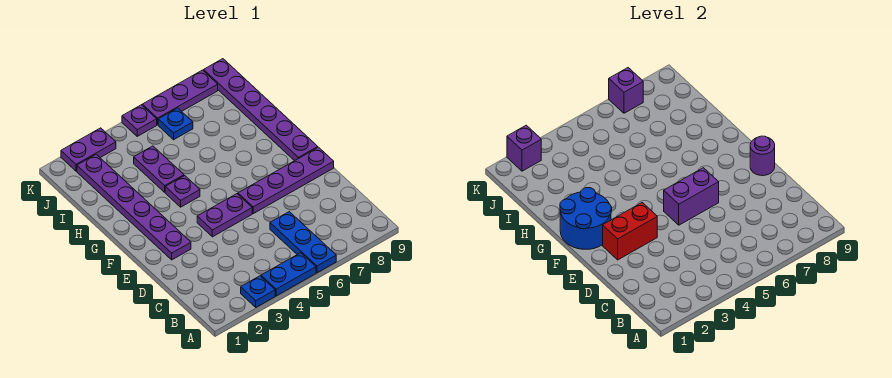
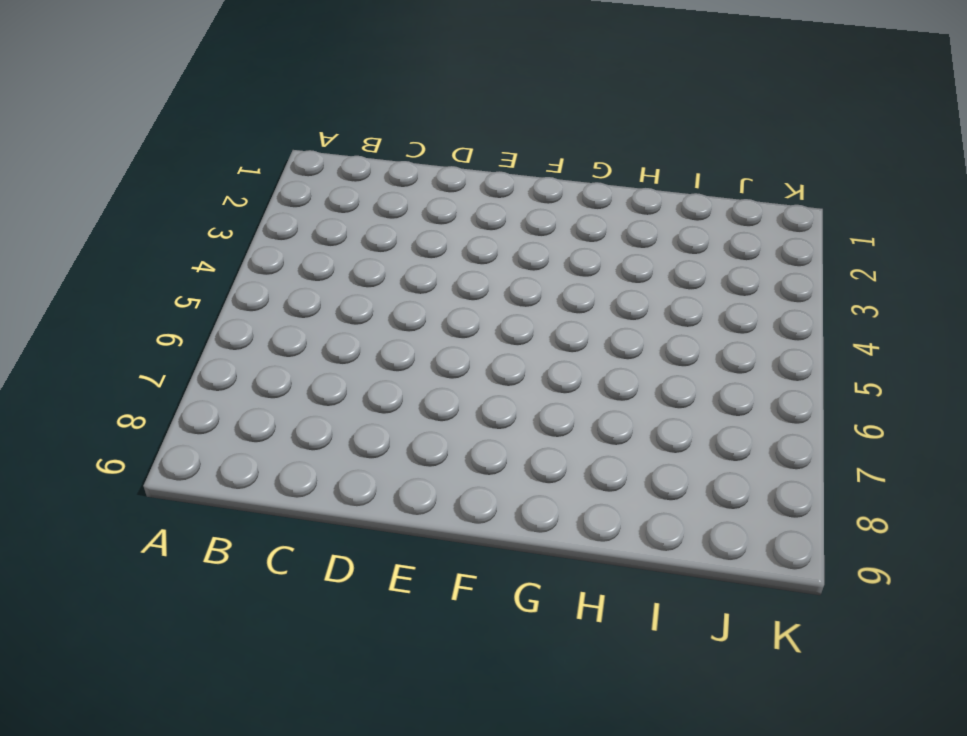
none -> blue 1x1 plate [241,276,275,307]
none -> blue 1x2 plate [261,253,316,296]
none -> blue 1x3 plate [270,212,336,273]

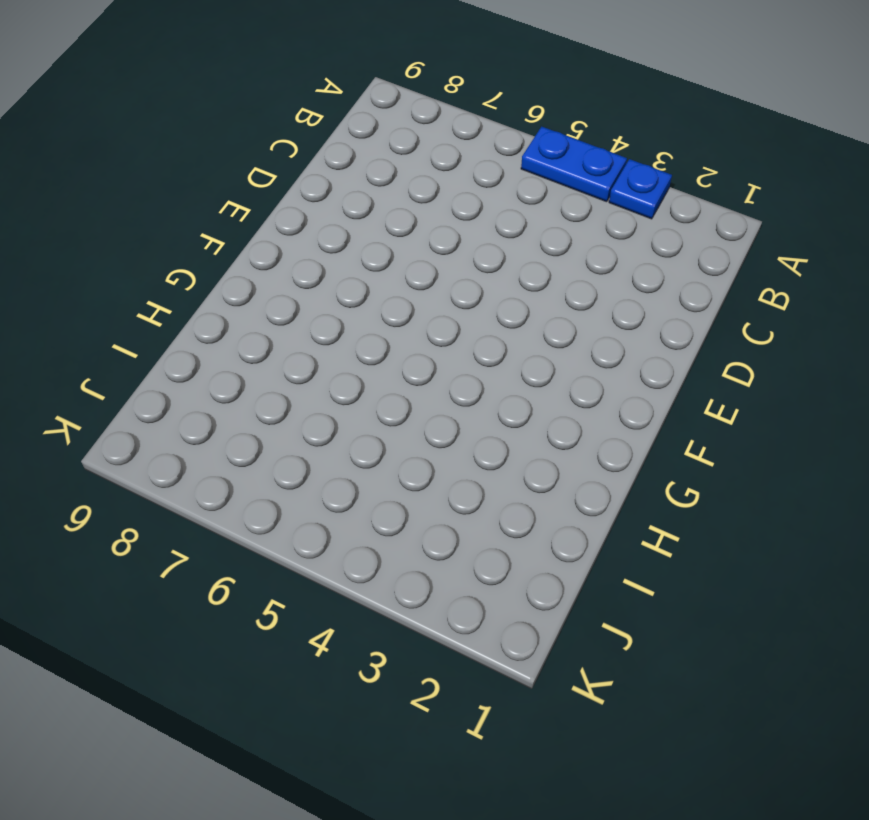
none -> blue 1x3 plate [270,212,336,273]
none -> purple 1x6 plate [77,154,191,260]
none -> purple 1x2 plate [197,194,252,237]

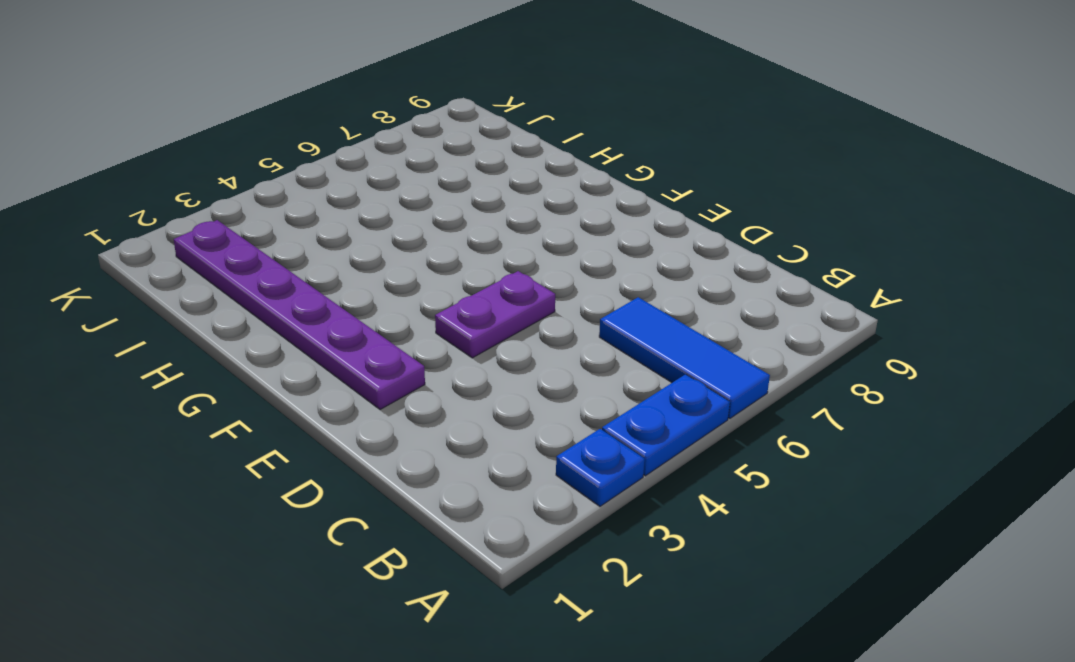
blue 1x3 tile [599,297,770,419] -> blue 1x3 plate [270,212,336,273]
none -> purple 1x4 plate [238,147,334,214]
none -> purple 1x6 plate [204,59,318,161]
none -> purple 1x1 plate [165,176,200,207]

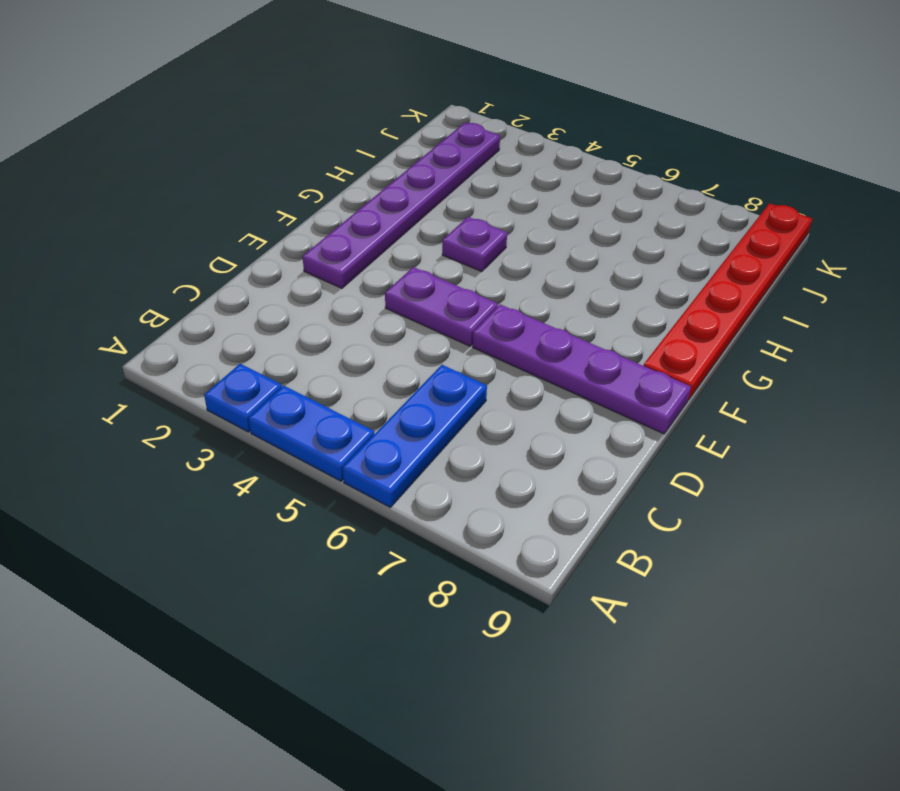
red 1x6 plate [643,203,812,400] -> purple 1x6 plate [204,59,318,161]
none -> purple 1x2 plate [134,146,184,192]
none -> blue 1x1 plate [158,108,193,140]
none -> purple 1x2 plate [61,128,116,171]

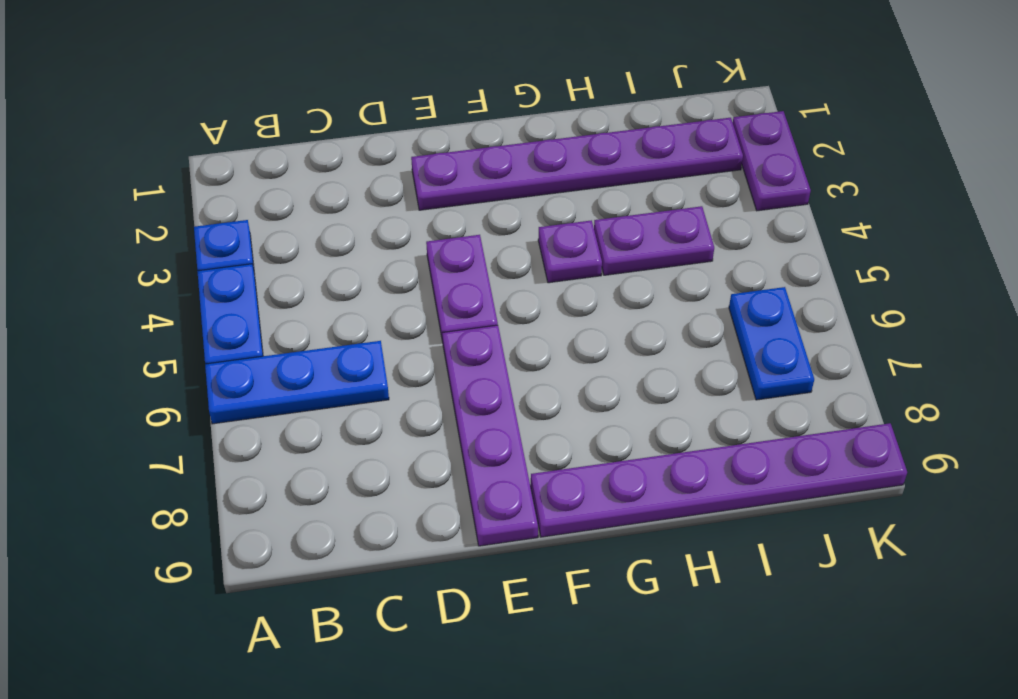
blue 1x2 plate [729,287,814,400] -> blue 1x1 plate [158,108,193,140]
none -> purple 1x1 plate [122,105,157,136]
none -> purple 1x3 plate [142,70,218,125]
none -> red 1x2 brick [603,203,657,260]

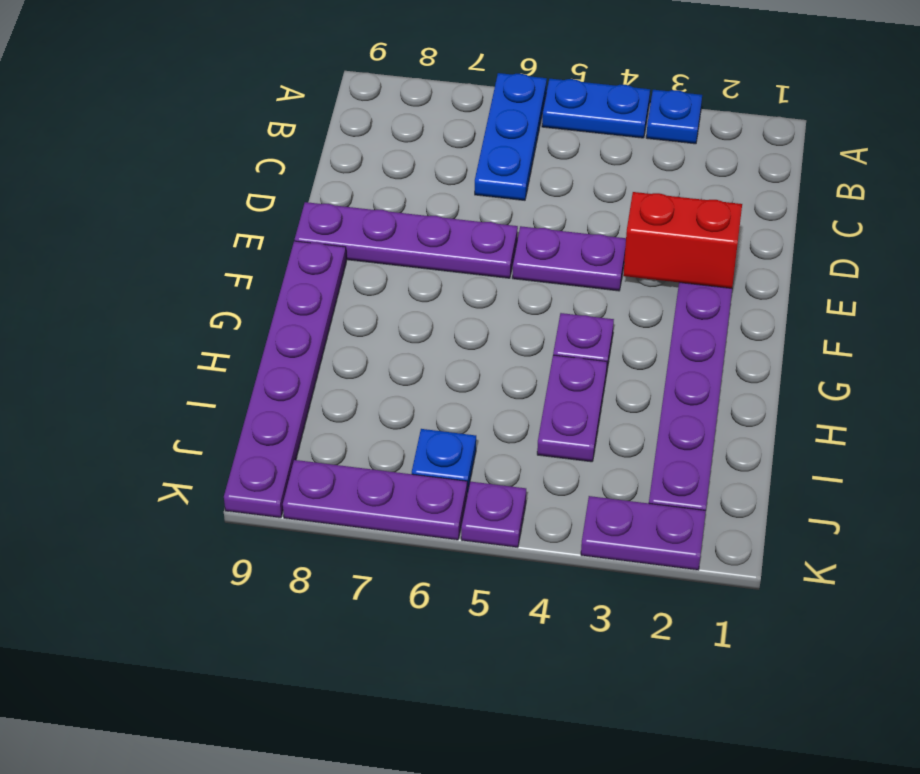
none -> purple 1x2 brick [664,168,719,225]
none -> purple 1x1 round brick [750,136,775,176]
none -> blue 2x2 round brick [560,188,612,249]

